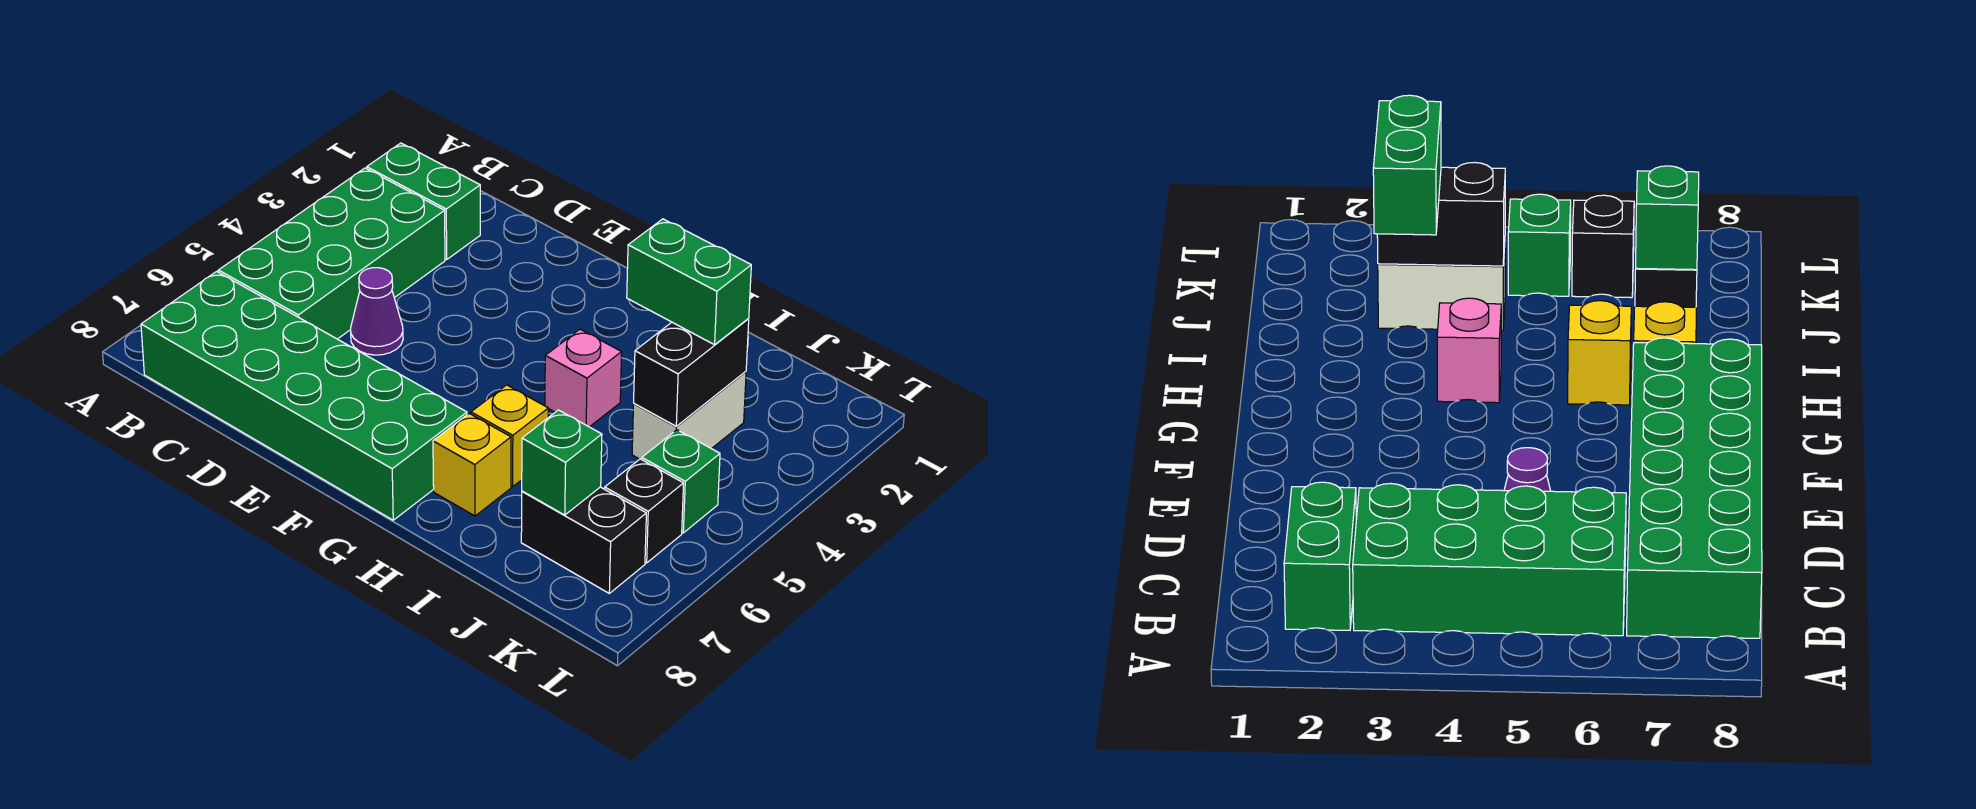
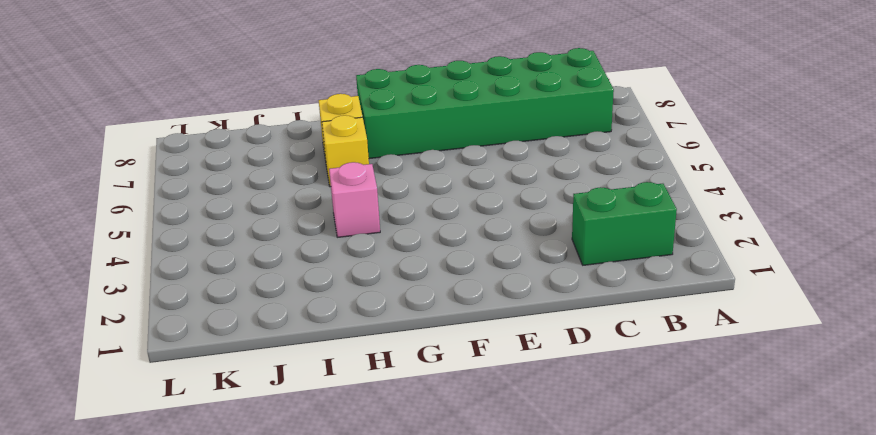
none -> green 2x4 brick [218,168,445,339]
none -> purple 1x1 cone [351,268,403,355]
none -> white 1x2 brick [632,372,746,460]

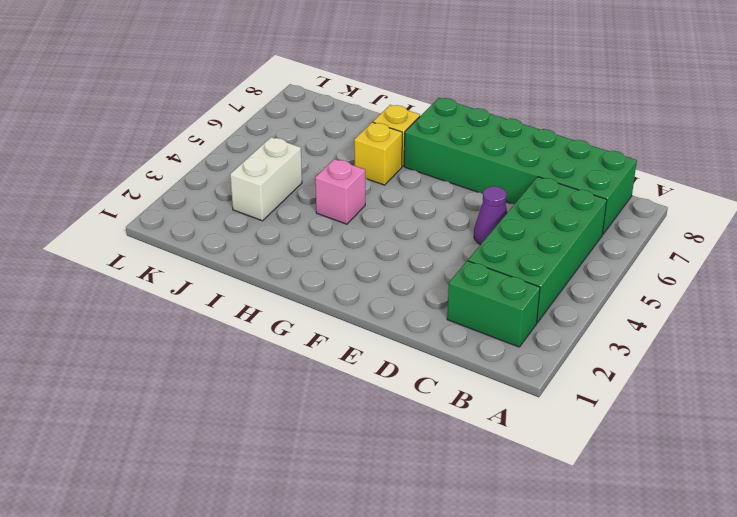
none -> black 1x2 brick [521,487,646,593]
none -> green 1x1 brick [642,430,720,533]
none -> black 1x1 brick [605,459,684,563]

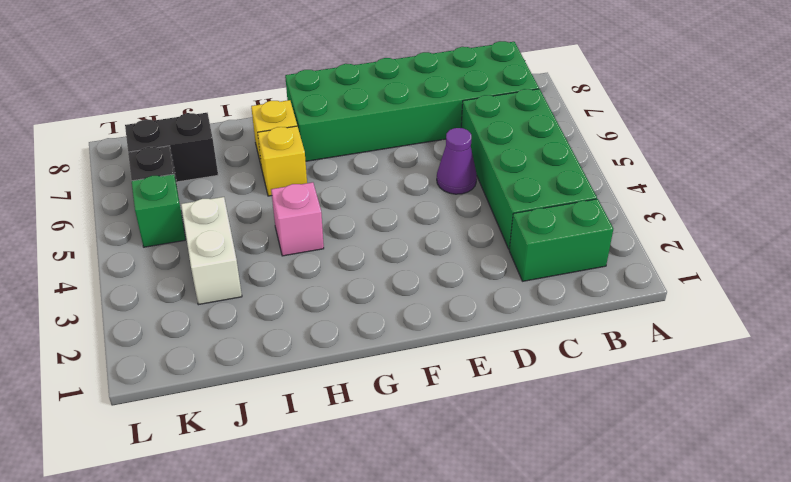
none -> black 1x2 brick [634,319,749,426]
none -> green 1x1 brick [522,410,602,515]
none -> green 1x2 brick [627,219,751,345]

